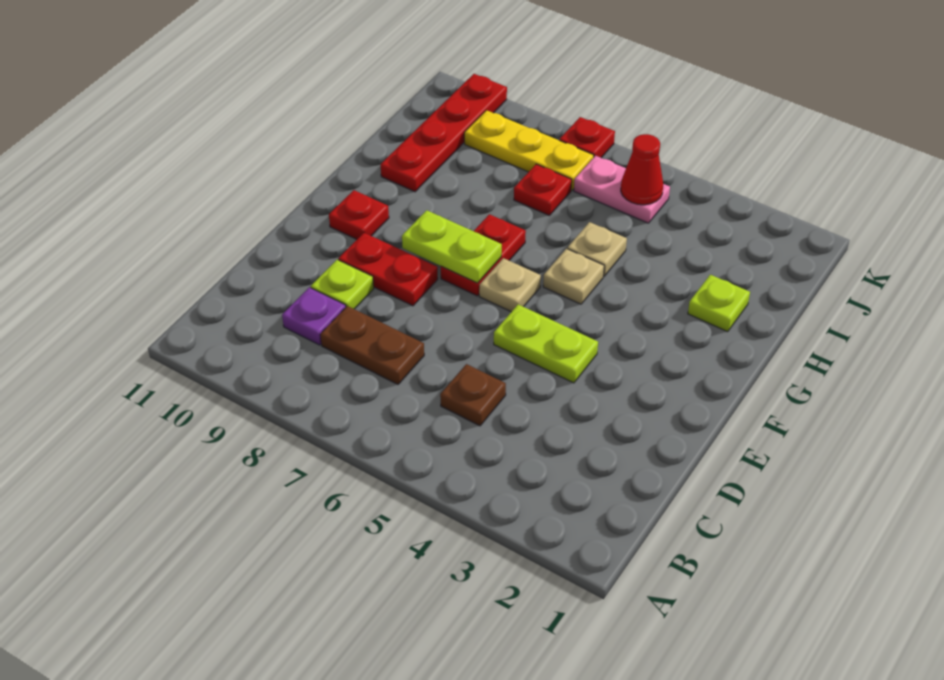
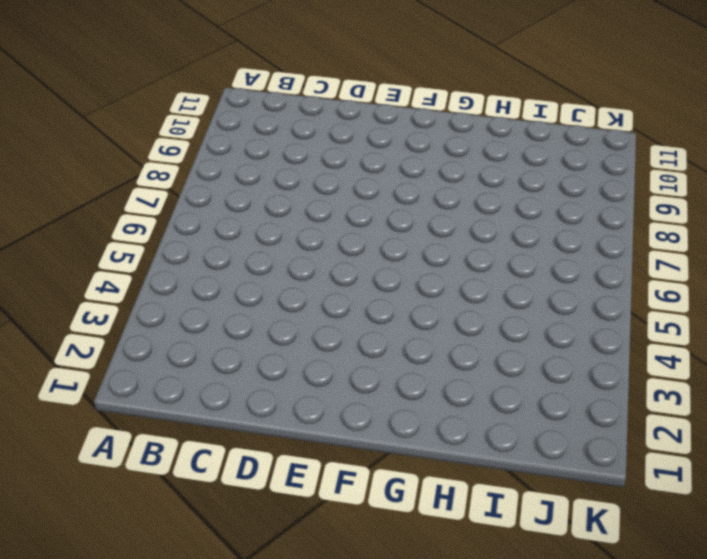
none -> brown 1x1 plate [440,364,506,426]
none -> brown 1x2 plate [320,306,424,384]
none -> purple 1x1 plate [282,287,346,345]

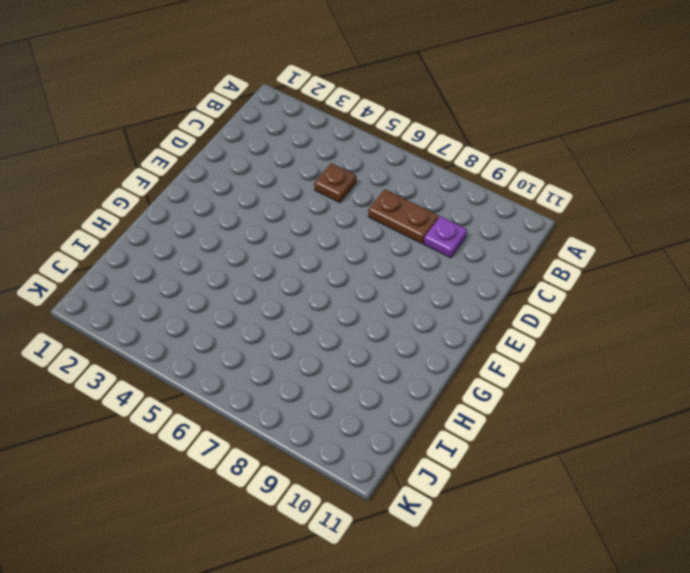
none -> lime 1x1 plate [311,260,374,309]
none -> lime 1x2 plate [494,304,598,383]
none -> red 1x2 plate [338,233,438,306]

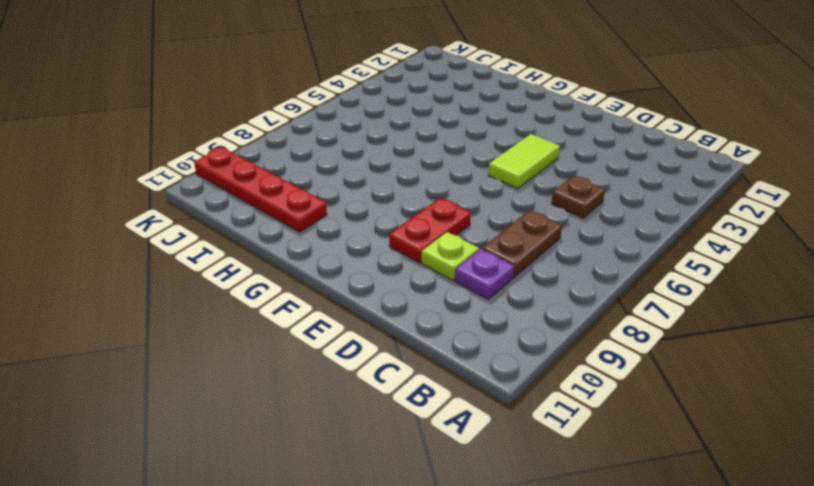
lime 1x2 tile [488,134,560,189] -> lime 1x2 plate [494,304,598,383]
none -> tan 1x1 plate [479,258,541,312]
none -> red 1x2 plate [441,214,526,296]
none -> red 1x1 plate [329,190,389,239]

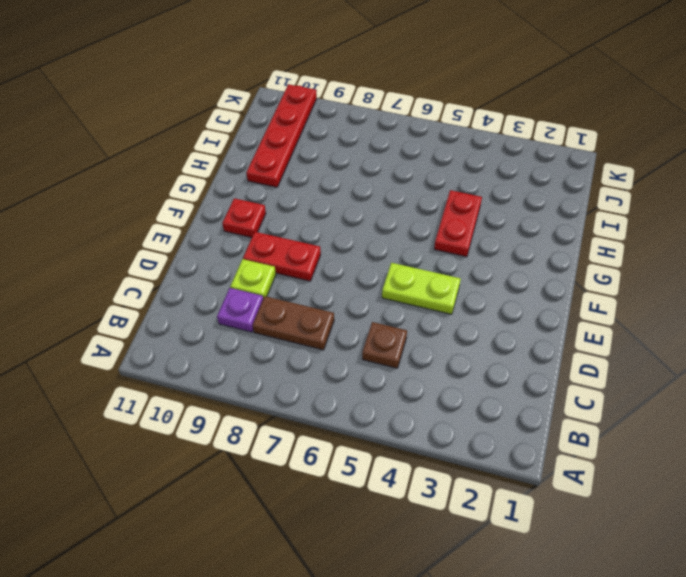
red 1x2 plate [434,190,482,257] -> red 1x2 plate moved to [441,214,526,296]
none -> tan 1x1 plate [479,258,541,312]
none -> tan 1x1 plate [543,249,604,304]
none -> lime 1x1 plate [688,275,750,332]

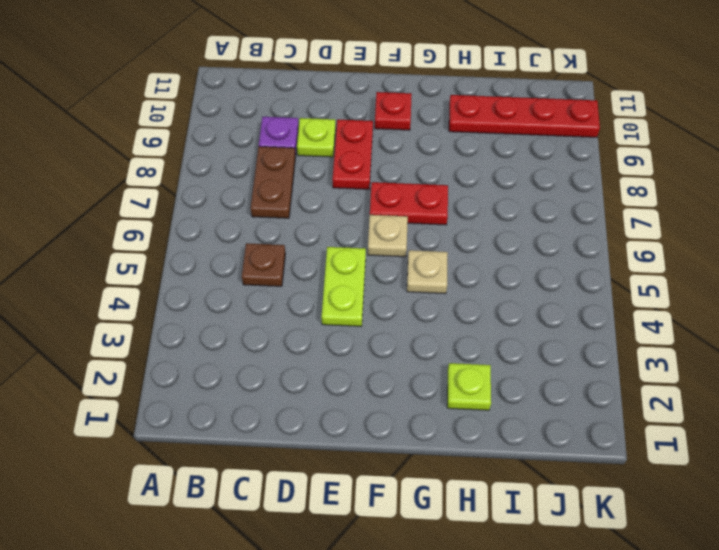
none -> tan 1x1 plate [567,222,627,276]
none -> red 1x1 plate [514,164,572,216]
none -> pink 1x2 plate [574,156,670,223]

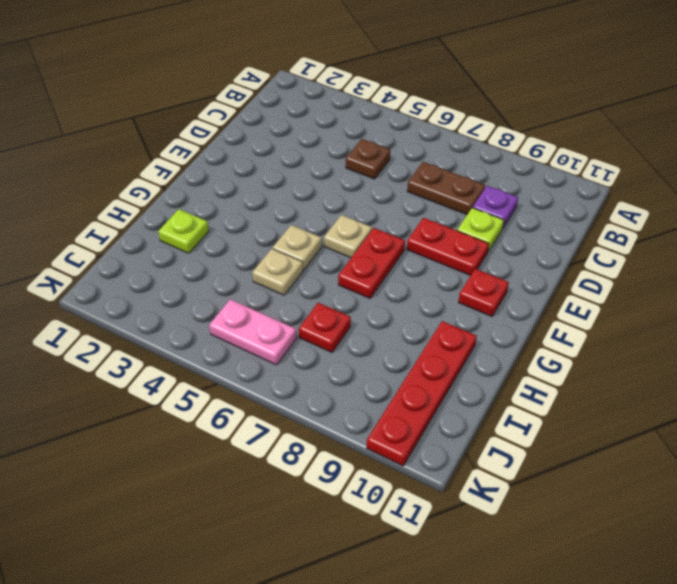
none -> lime 1x2 plate [494,304,598,383]
none -> yellow 1x3 plate [464,110,594,190]
none -> red 1x1 plate [559,117,615,158]

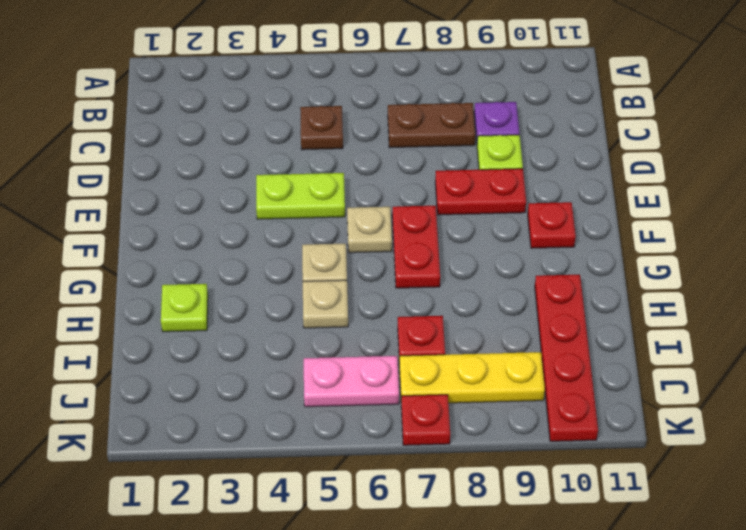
none -> lime 1x2 plate [402,210,502,283]
none -> red 1x1 cone [621,134,663,205]

